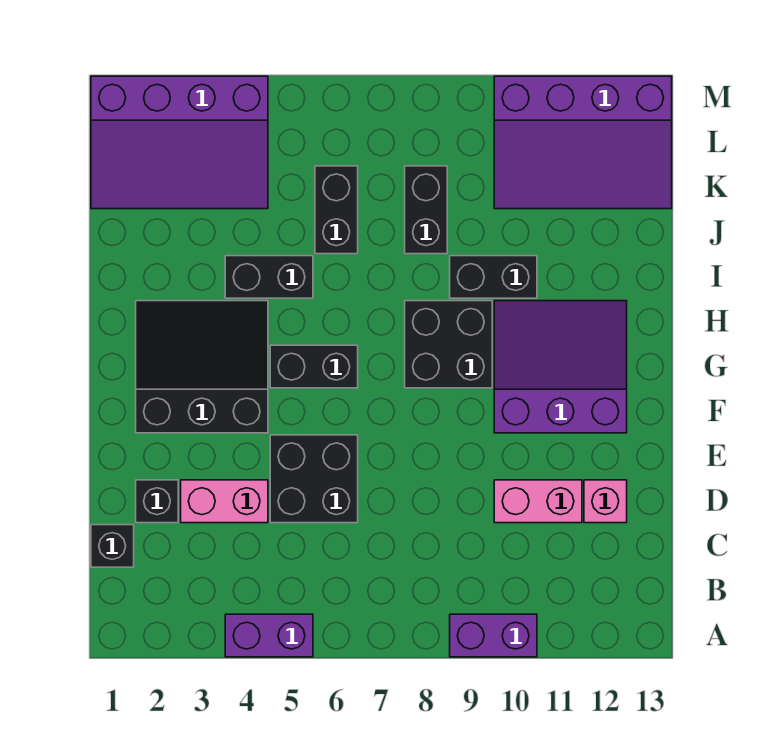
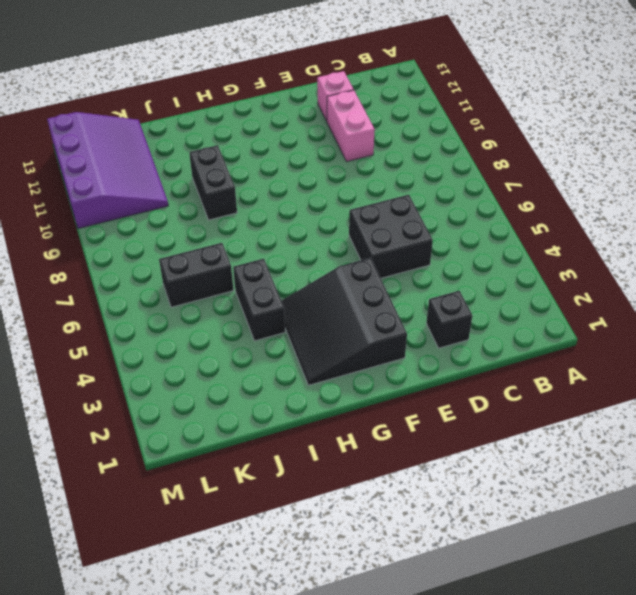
none -> purple 1x2 brick [225,614,313,657]
none -> purple 1x2 brick [450,614,537,657]
none -> black 1x1 brick [91,525,134,567]

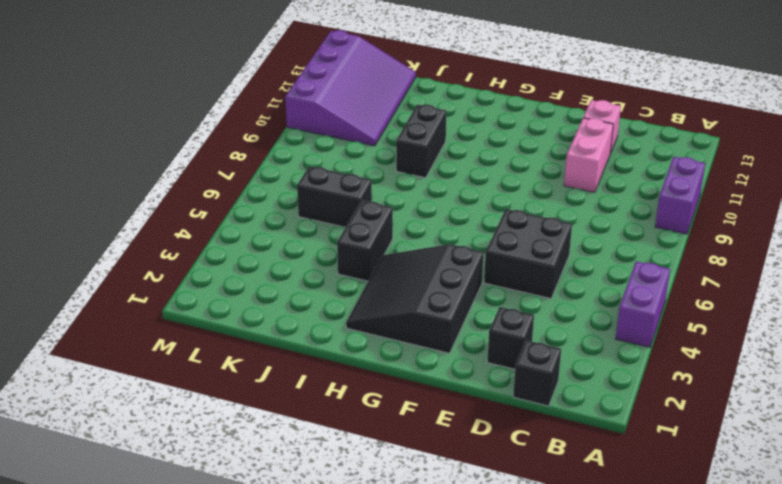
none -> pink 1x2 brick [181,480,268,523]
none -> purple 3x3 slope [494,301,627,433]
none -> black 1x2 brick [270,345,358,388]

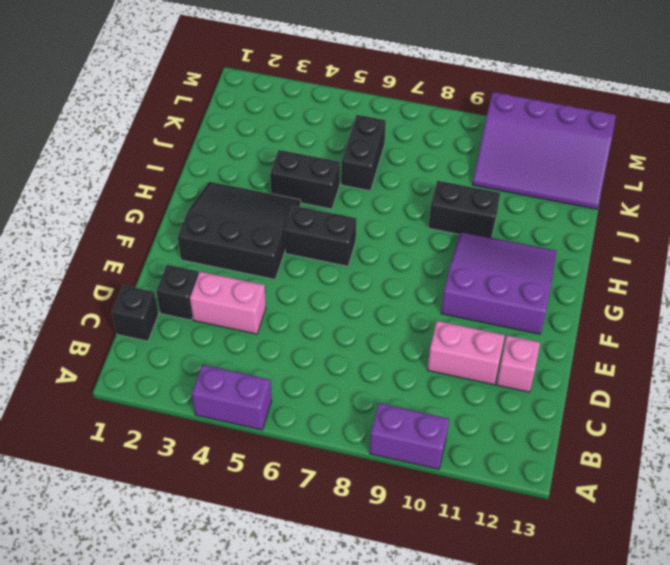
none -> black 2x2 brick [270,435,358,523]
none -> black 2x2 brick [405,301,492,388]
none -> black 1x2 brick [405,166,447,254]

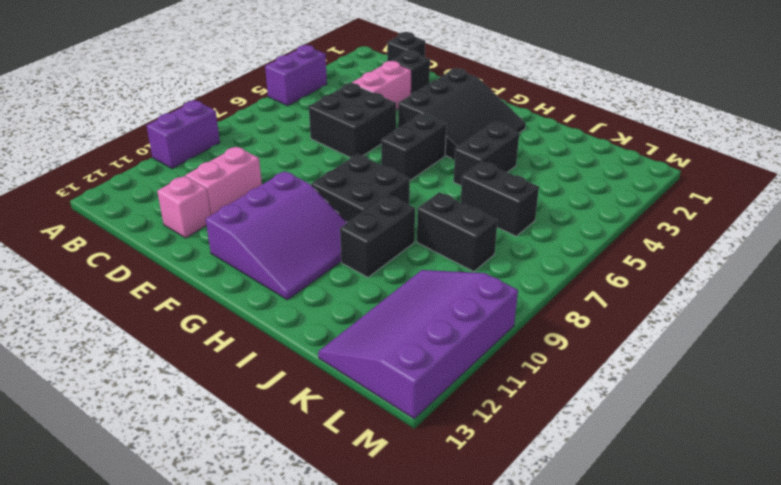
none -> purple 3x4 slope [91,76,268,209]

